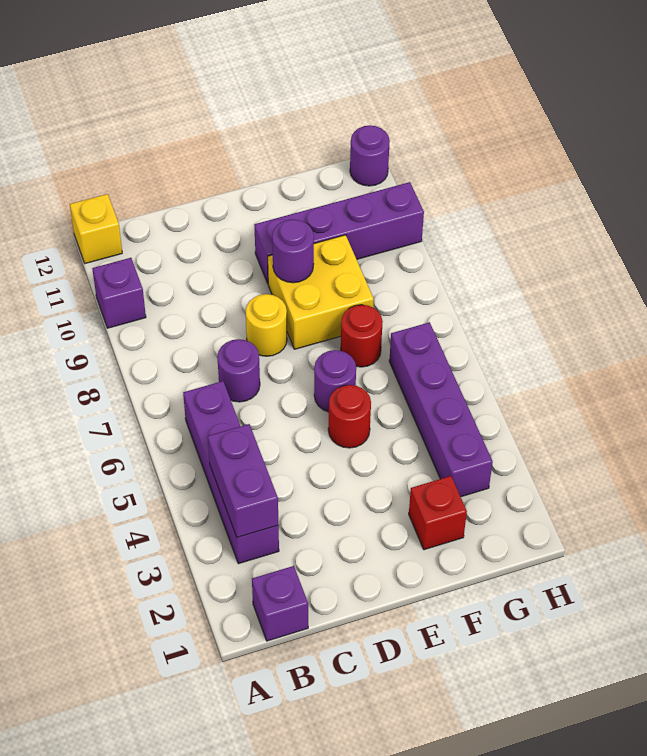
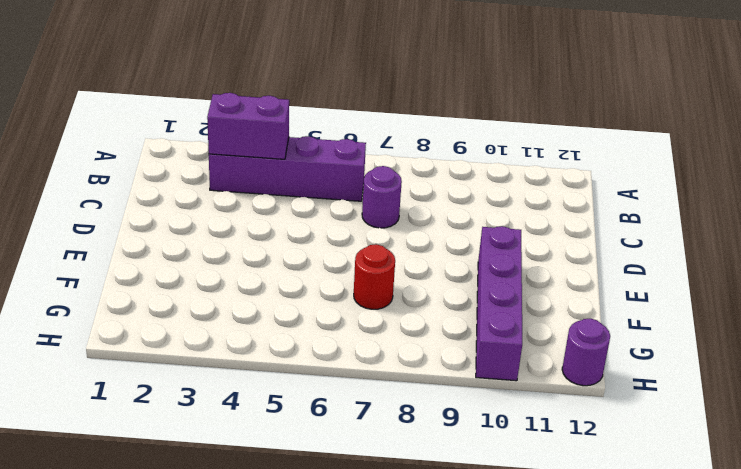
none -> purple 1x1 brick [92,258,146,328]
none -> yellow 1x1 brick [70,194,122,264]
none -> purple 1x1 brick [252,566,308,641]

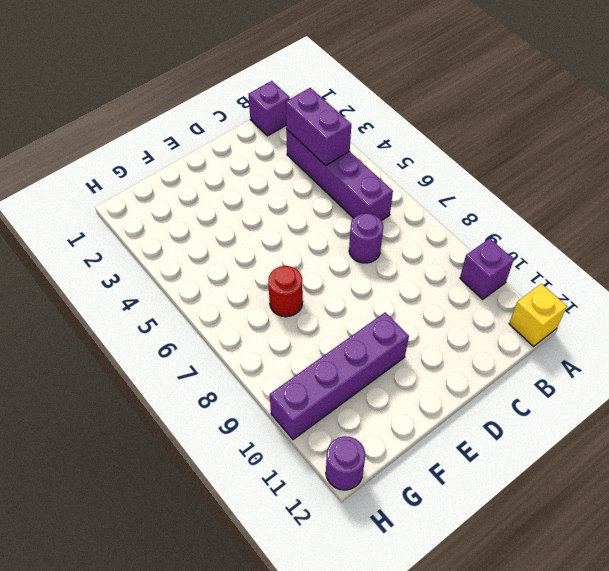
none -> yellow 1x1 round brick [246,294,287,356]
none -> red 1x1 round brick [328,385,371,448]
none -> purple 1x1 round brick [314,350,356,412]

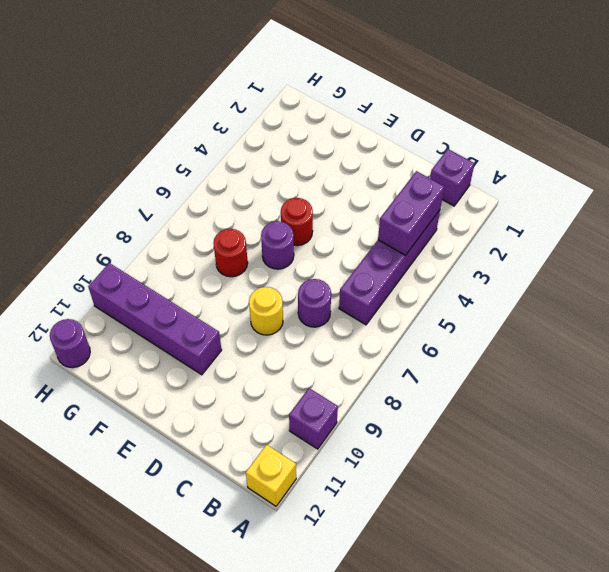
none -> yellow 2x2 brick [268,235,374,349]
none -> red 1x1 brick [409,476,467,550]
none -> purple 1x4 brick [389,322,493,497]

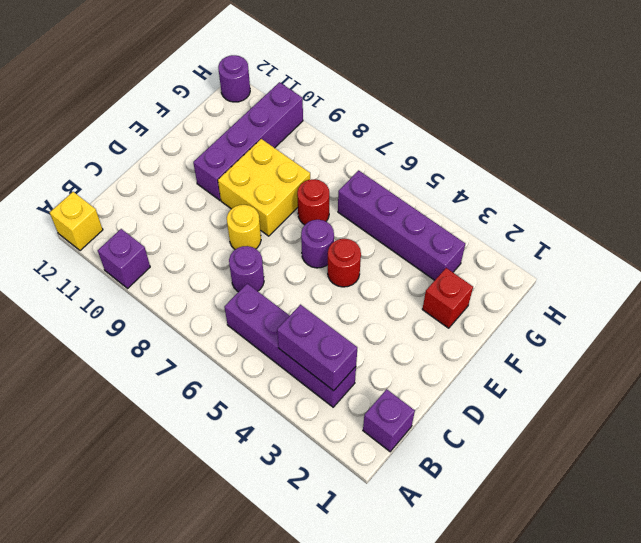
none -> purple 1x1 round brick [272,219,314,283]

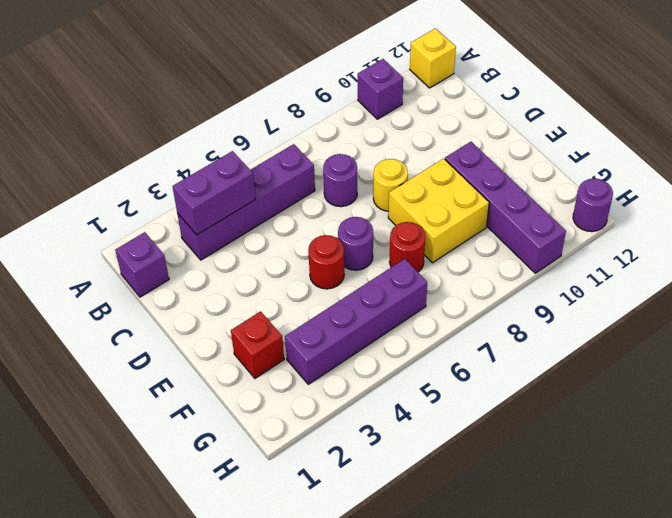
none -> purple 1x1 round brick [272,219,314,283]

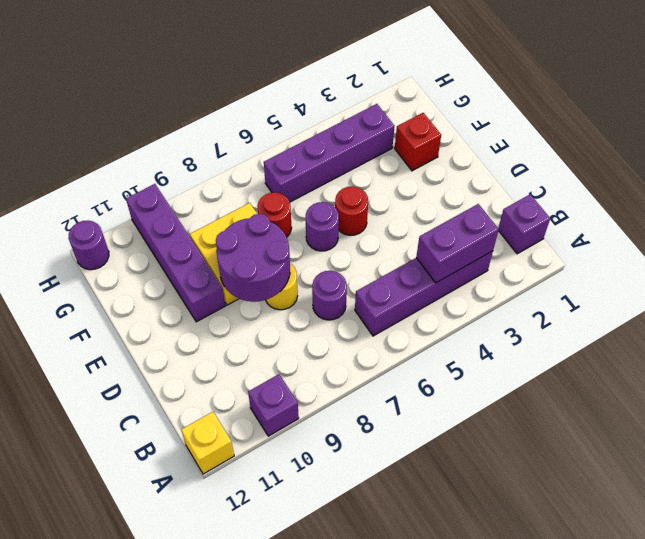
purple 2x2 round brick [216,214,290,302] -> purple 1x1 round brick [272,219,314,283]

